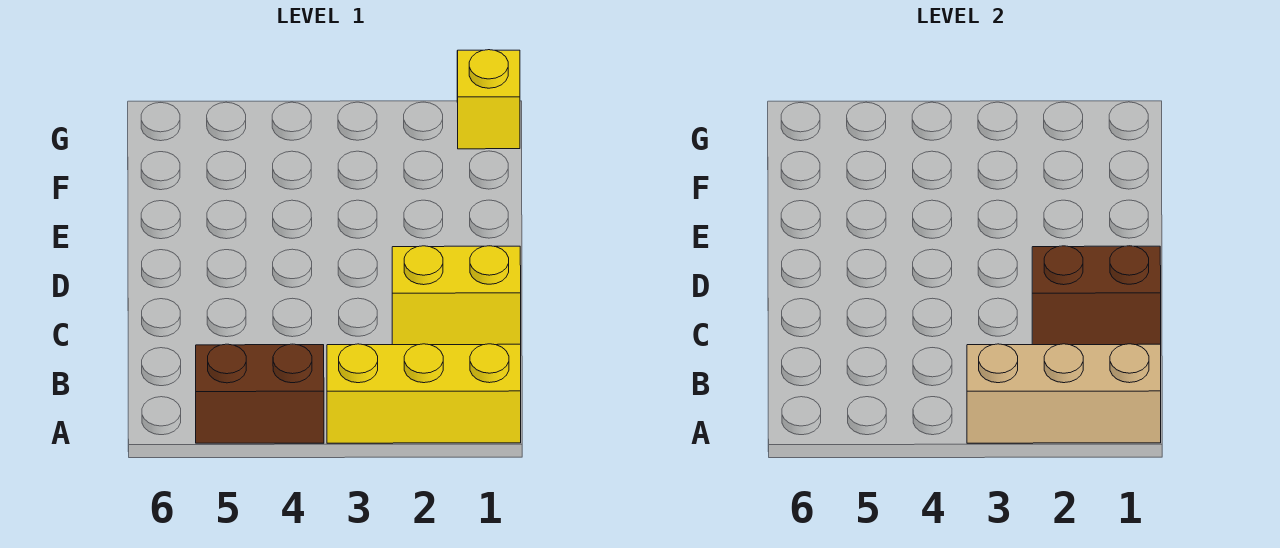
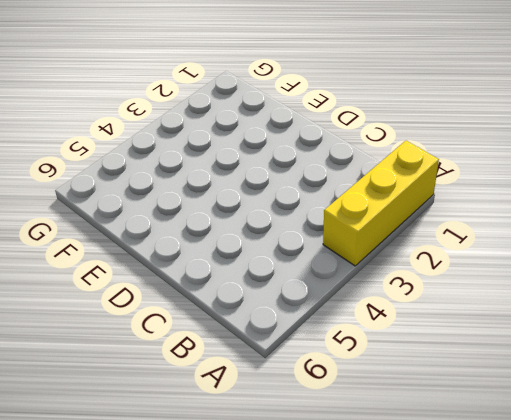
none -> brown 1x2 brick [196,344,324,443]
none -> yellow 1x2 brick [392,246,521,345]

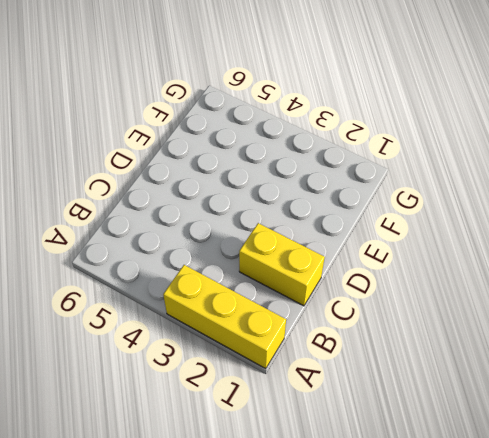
none -> brown 1x2 brick [196,344,324,443]
none -> yellow 1x1 brick [457,50,520,149]

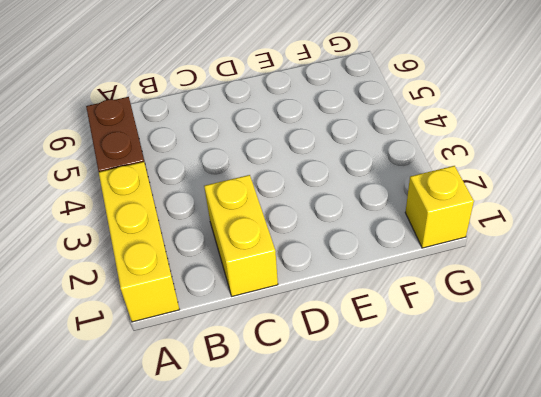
none -> tan 1x3 brick [967,344,1161,443]
none -> brown 1x2 brick [1032,246,1161,345]

